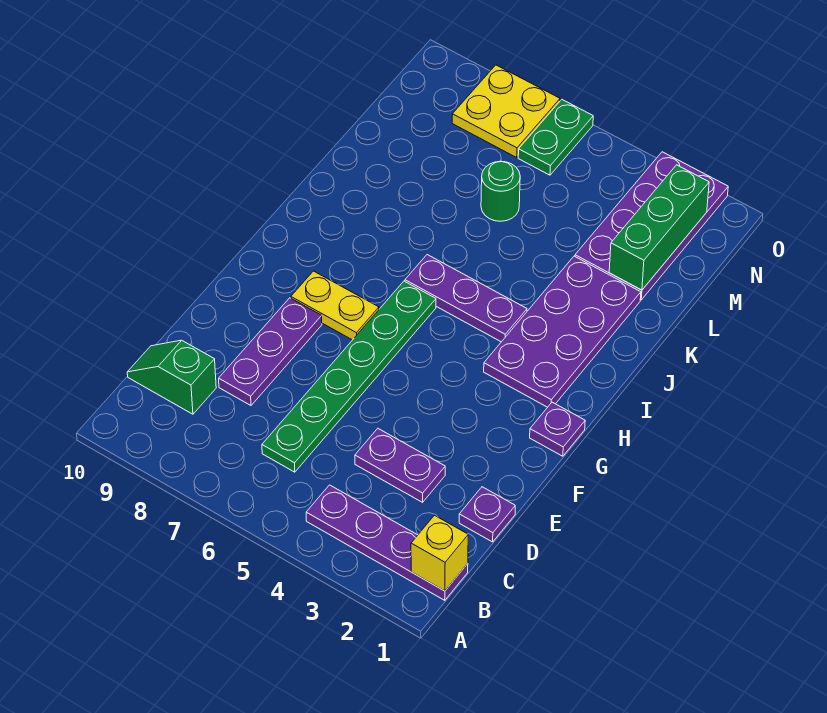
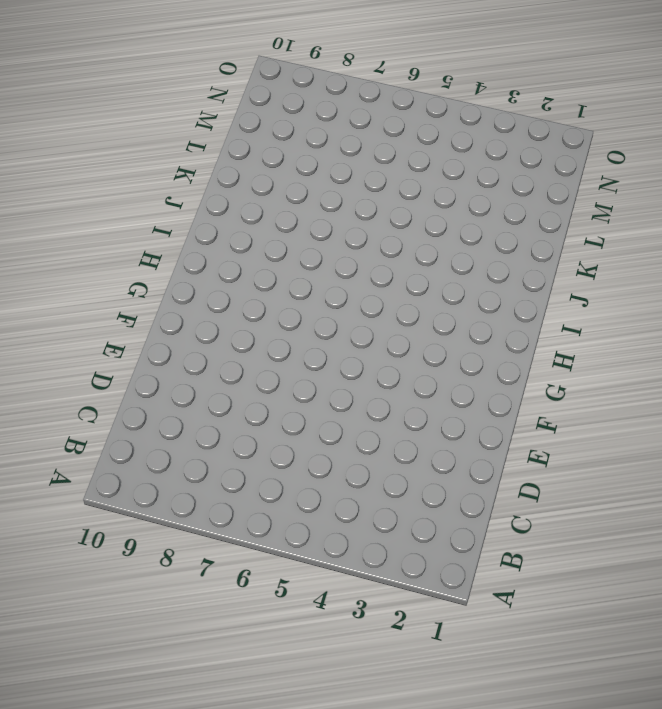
none -> purple 1x4 plate [306,485,468,600]
none -> green 1x6 plate [262,281,436,472]
none -> green 1x2 slope [127,340,216,414]

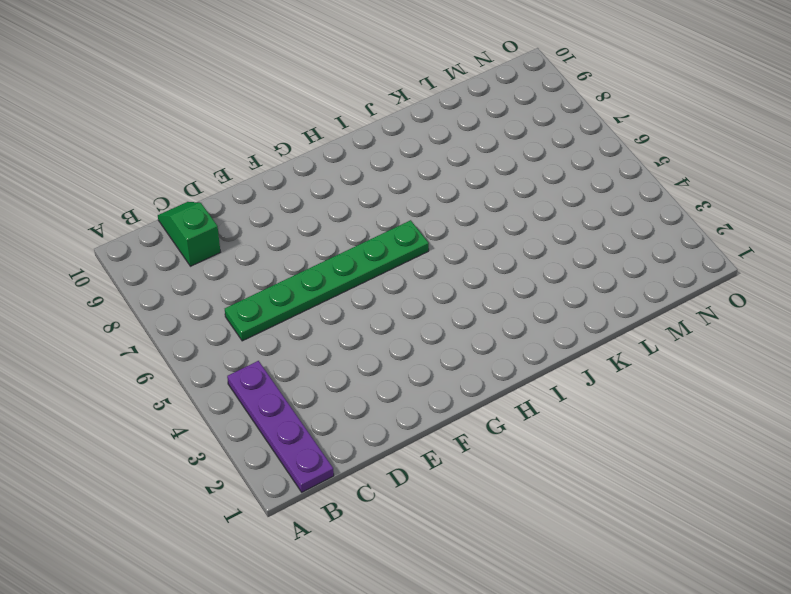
none -> purple 1x1 plate [459,487,515,542]
none -> purple 1x2 plate [355,429,445,502]
none -> purple 1x3 plate [219,298,322,405]

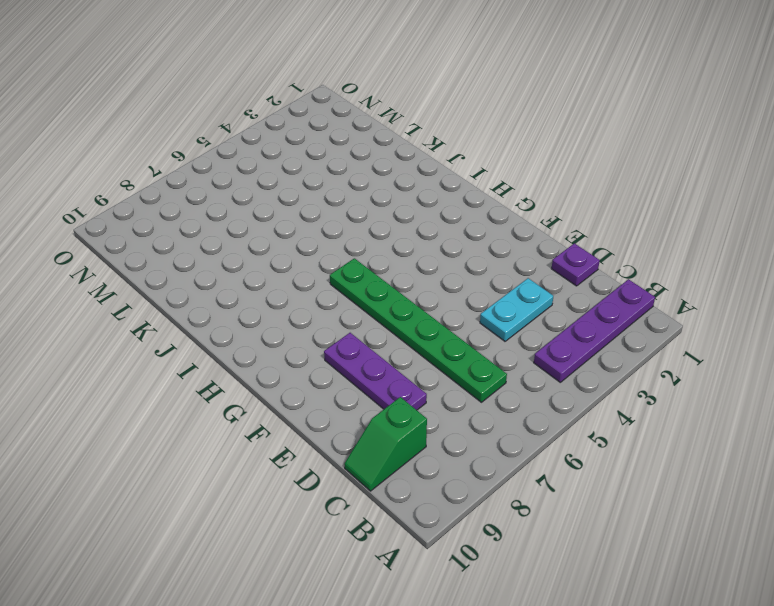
cyan 1x2 plate [480,278,553,341] -> purple 1x2 plate [355,429,445,502]
none -> purple 1x1 plate [530,402,585,456]
none -> yellow 1x2 plate [291,271,379,340]
none -> purple 2x4 plate [484,256,641,407]

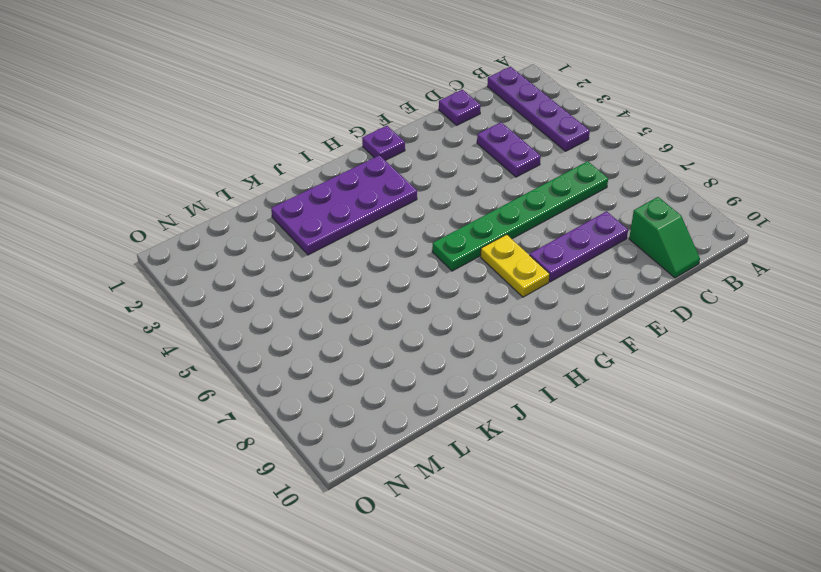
none -> purple 1x3 plate [405,255,527,342]
none -> purple 2x4 plate [575,152,728,300]
none -> green 1x1 round brick [481,161,520,221]

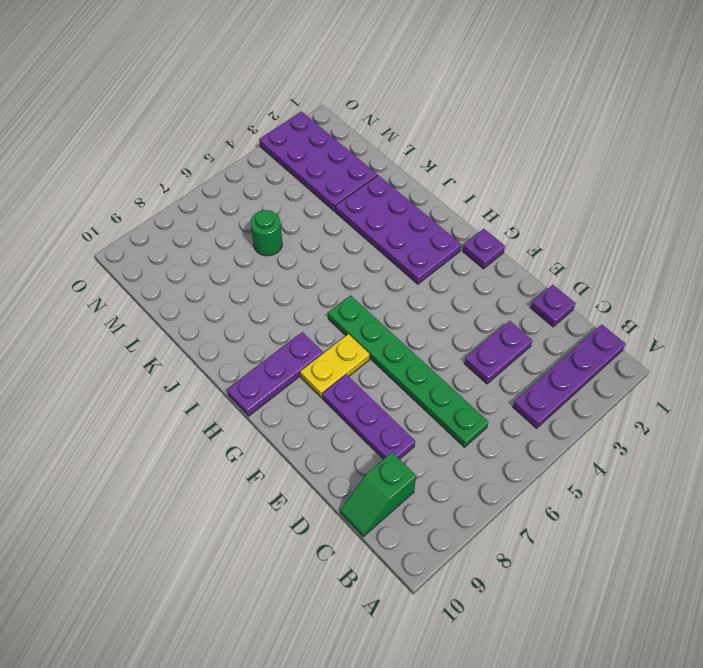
purple 1x3 plate [227,332,323,416] -> purple 1x3 plate moved to [405,255,527,342]
none -> green 1x2 plate [518,100,593,175]
none -> yellow 2x2 plate [452,65,560,157]
none -> yellow 1x1 brick [411,515,468,591]

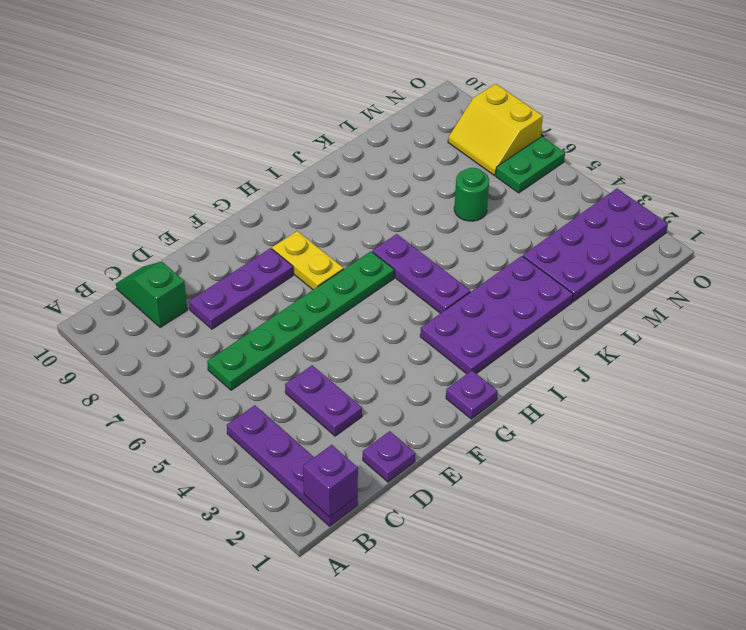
purple 1x1 brick [303,445,358,517] -> yellow 1x1 brick [411,515,468,591]
yellow 2x2 slope [448,84,543,175] -> yellow 2x2 plate [452,65,560,157]
none -> green 1x3 brick [609,165,709,290]

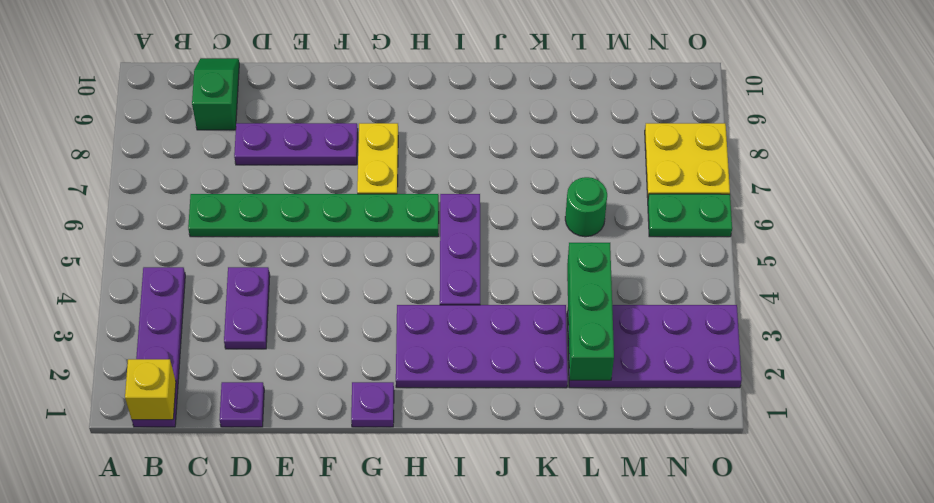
green 1x3 brick [567,243,614,380] -> green 1x3 brick turned to [609,165,709,290]

